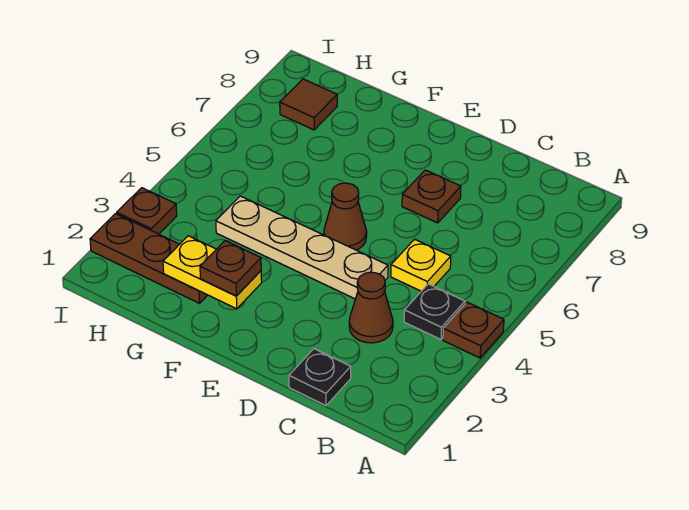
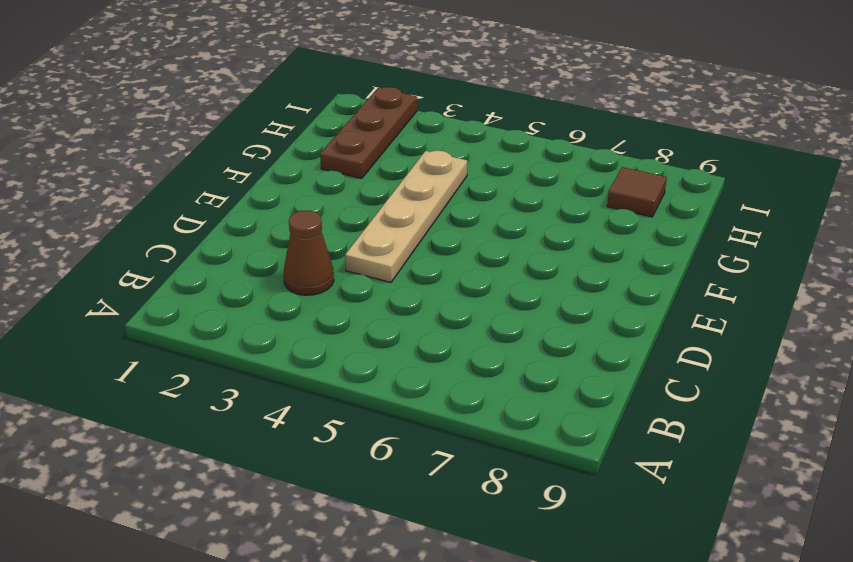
none -> brown 1x1 plate [443,302,504,358]
none -> black 1x1 plate [404,284,465,339]
none -> black 1x1 plate [289,349,351,406]

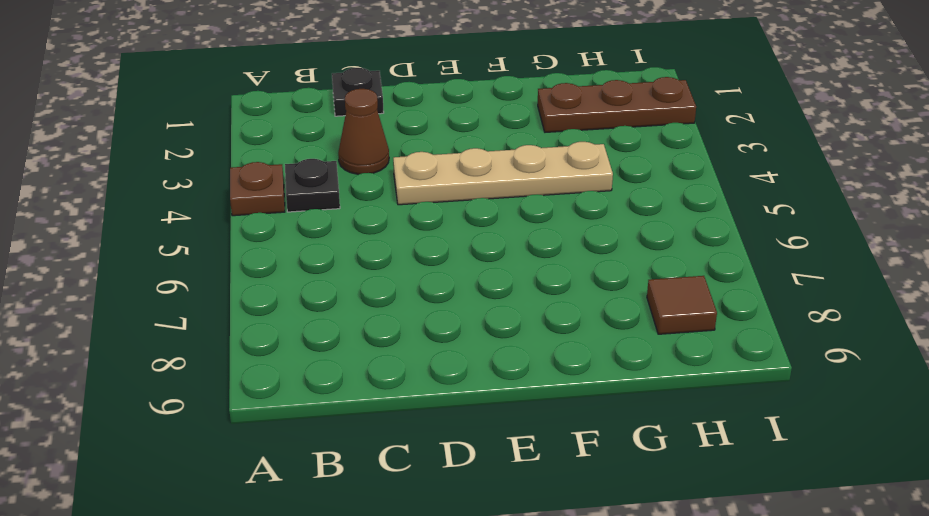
none -> yellow 1x1 plate [391,239,451,291]
none -> brown 1x1 plate [402,170,461,223]
none -> brown 1x1 cone [324,183,367,250]

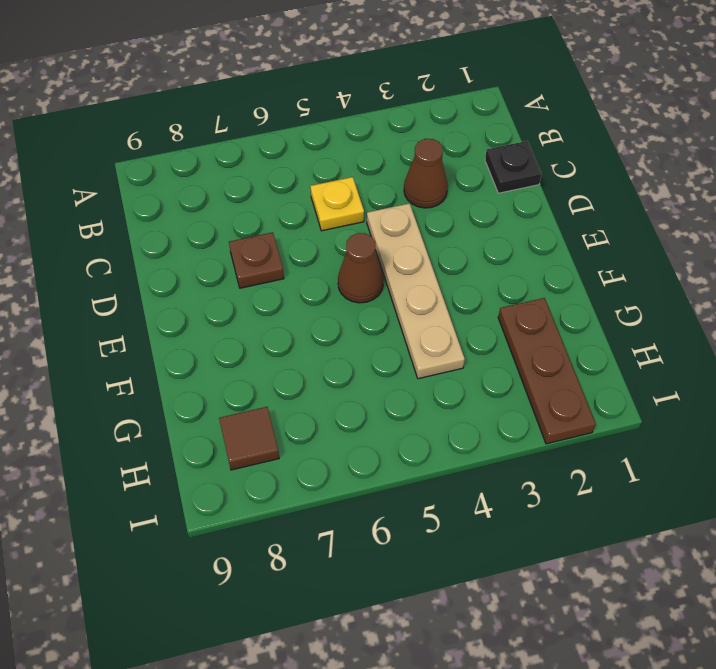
none -> brown 1x1 plate [443,302,504,358]
none -> black 1x1 plate [404,284,465,339]
none -> brown 1x1 plate [117,188,177,234]

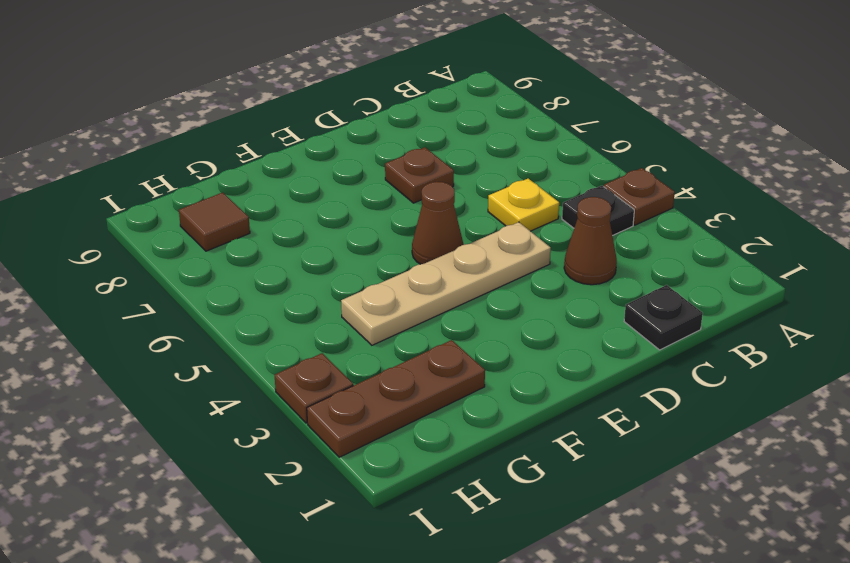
none -> yellow 1x2 plate [163,236,262,309]
none -> brown 1x1 plate [200,241,261,296]

